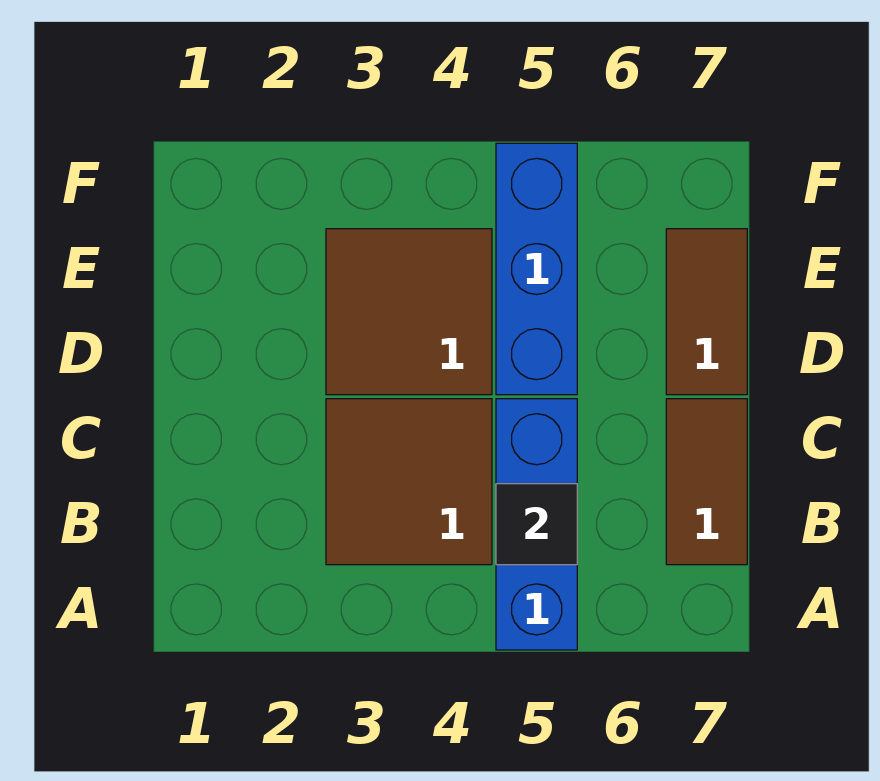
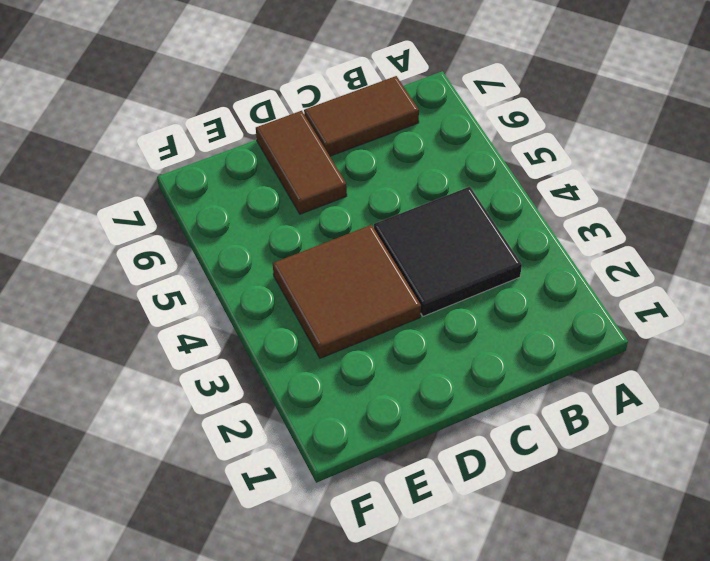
black 2x2 tile [374,187,522,316] -> brown 2x2 tile [326,399,492,565]
brown 1x2 tile [256,111,347,214] -> brown 1x2 tile turned to [666,229,747,395]
none -> blue 1x3 brick [496,399,577,650]
none -> blue 1x3 brick [496,143,577,395]

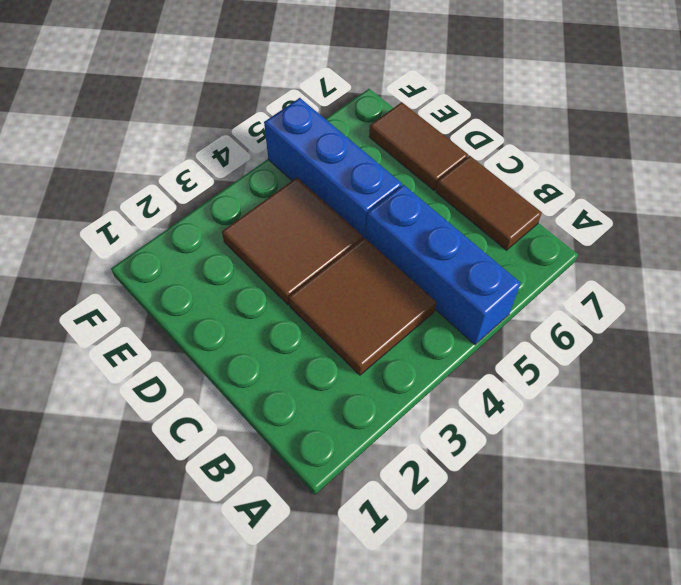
none -> black 1x1 tile [496,484,577,565]

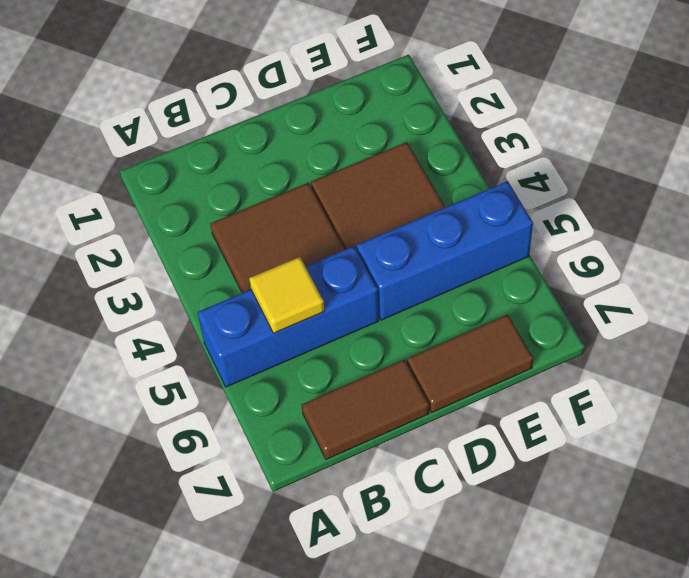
yellow 1x1 tile [249,257,324,333] -> black 1x1 tile [496,484,577,565]

